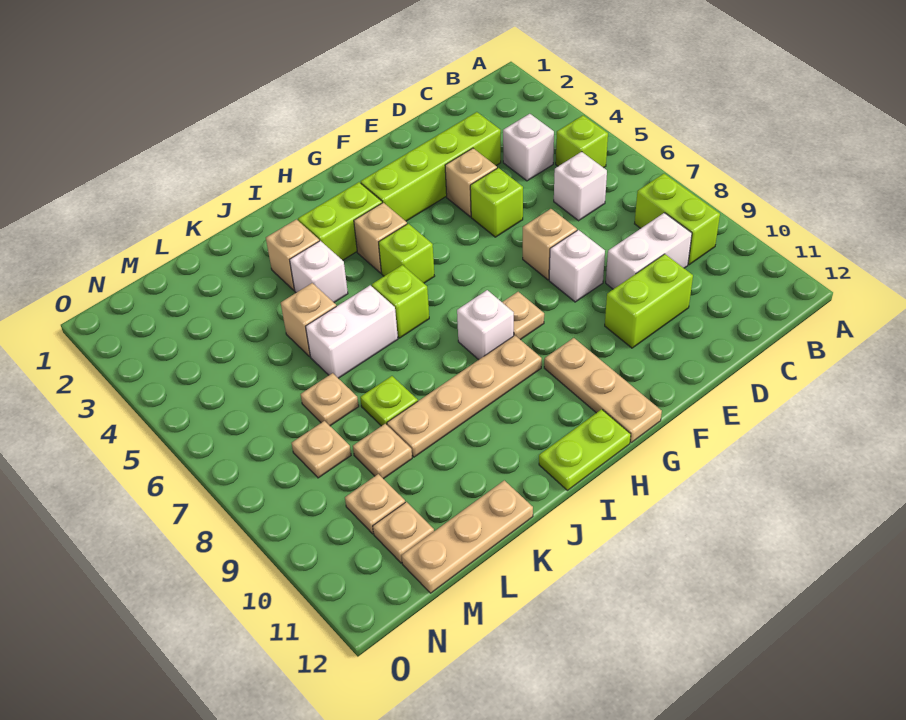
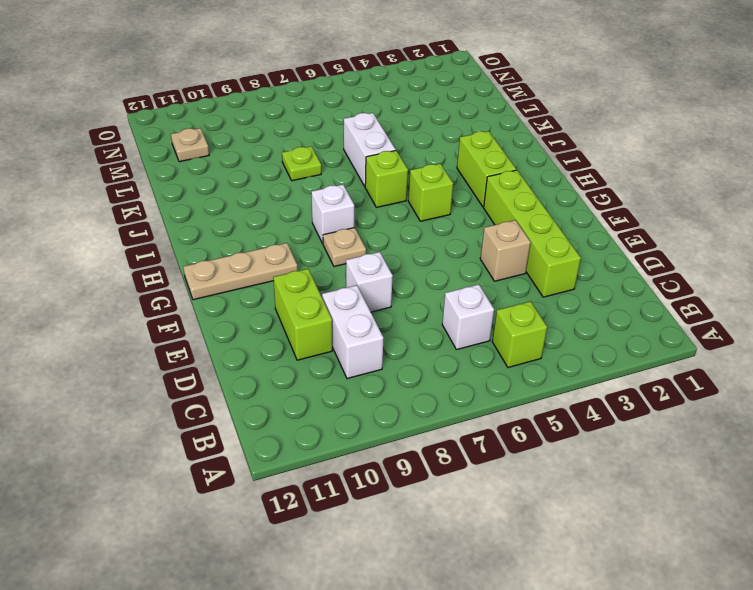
none -> lime 1x2 brick [635,174,720,265]
none -> white 1x1 brick [503,114,554,181]
none -> lime 1x1 brick [470,168,523,237]
none -> tan 1x1 brick [523,209,577,280]

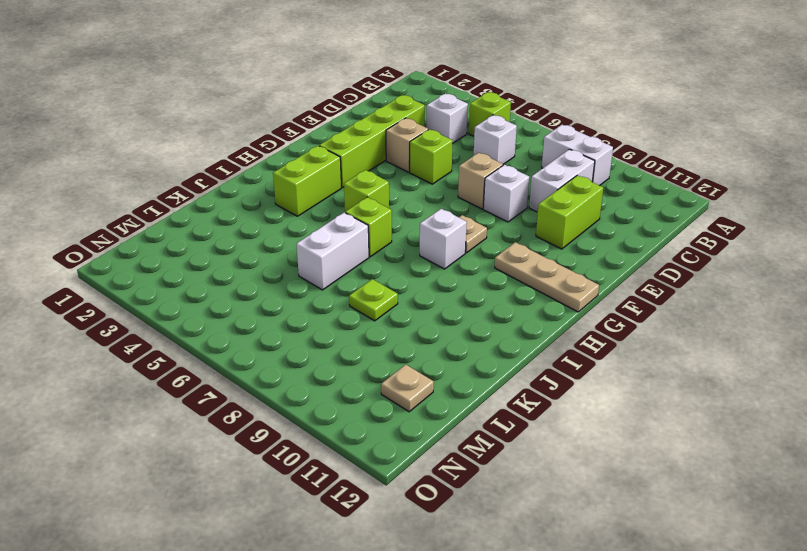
white 1x2 brick [542,125,613,186] -> lime 1x2 brick [635,174,720,265]
none -> tan 1x1 brick [354,203,407,273]
none -> tan 1x4 plate [387,335,542,457]
none -> lime 1x2 plate [539,409,631,490]
none -> tan 1x1 brick [266,219,319,290]

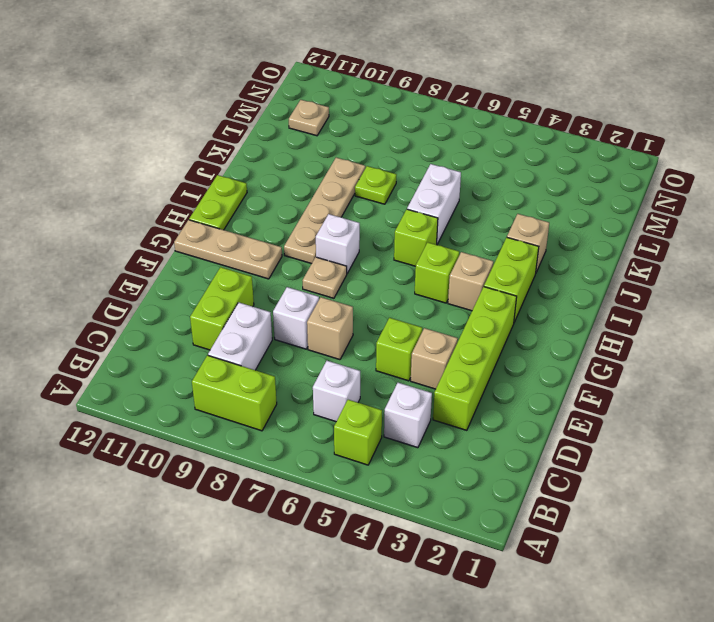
none -> white 1x1 brick [290,241,348,302]
none -> tan 1x1 brick [281,283,336,357]
none -> tan 1x3 plate [402,480,533,593]
none -> tan 1x1 plate [301,373,359,426]

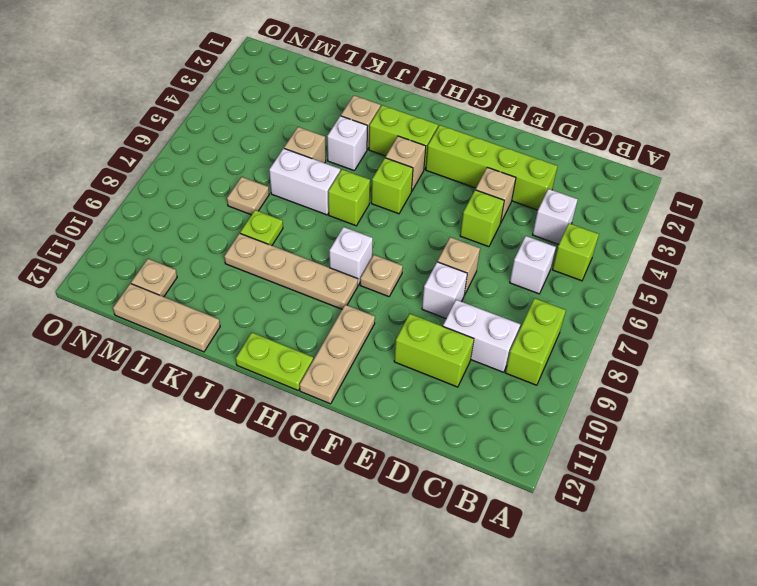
none -> tan 1x1 plate [353,424,412,479]
none -> tan 1x1 plate [292,421,351,478]
none -> tan 1x1 plate [345,474,405,534]

